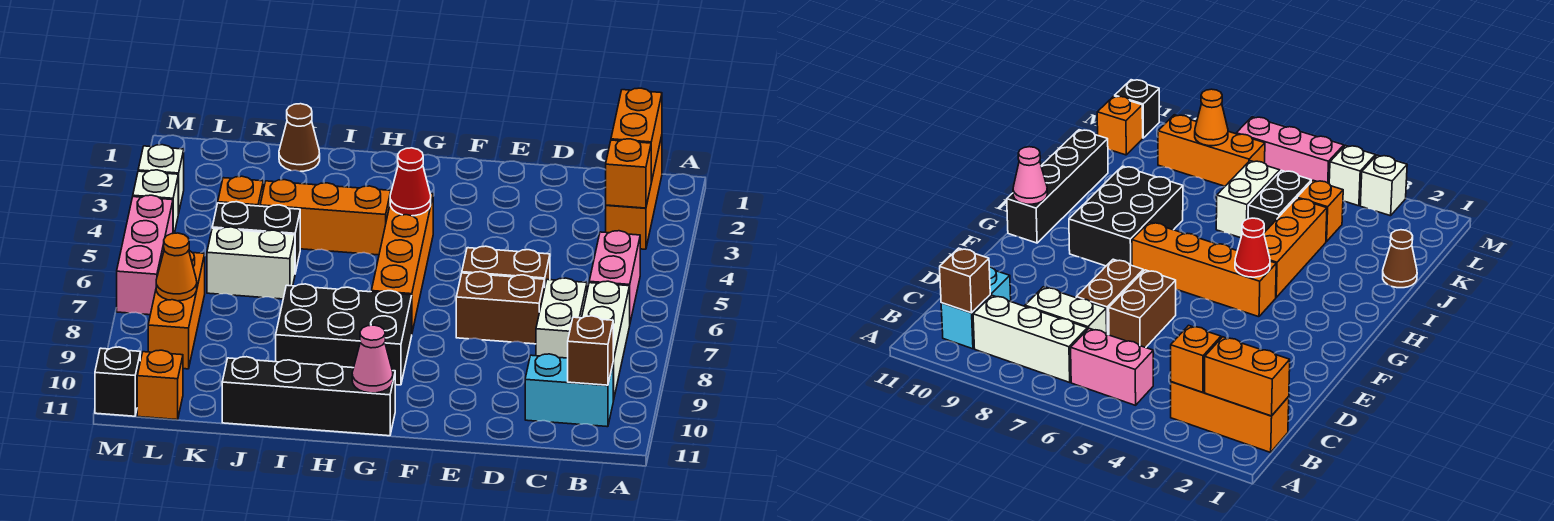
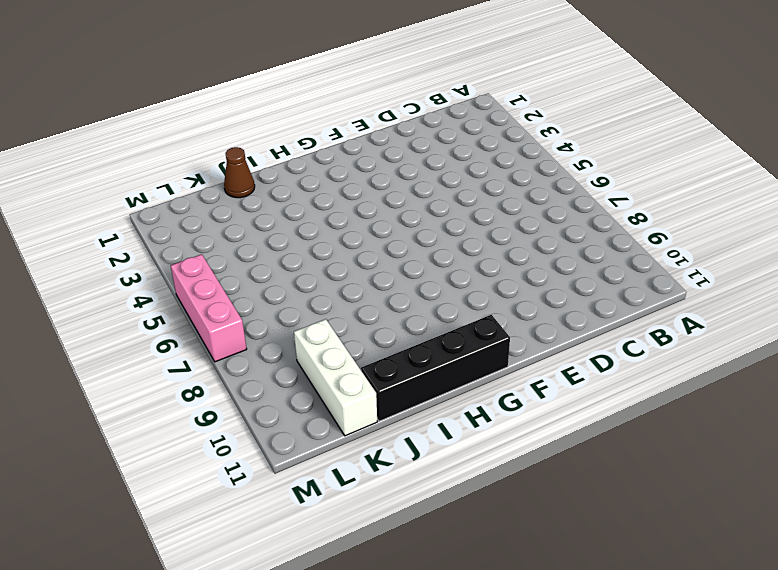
white 1x3 brick [294,319,377,436] -> white 1x3 brick moved to [582,281,630,401]
none -> orange 1x3 brick [606,136,662,249]
none -> pink 1x2 brick [589,231,640,322]
none -> cyan 1x2 brick [525,354,613,427]

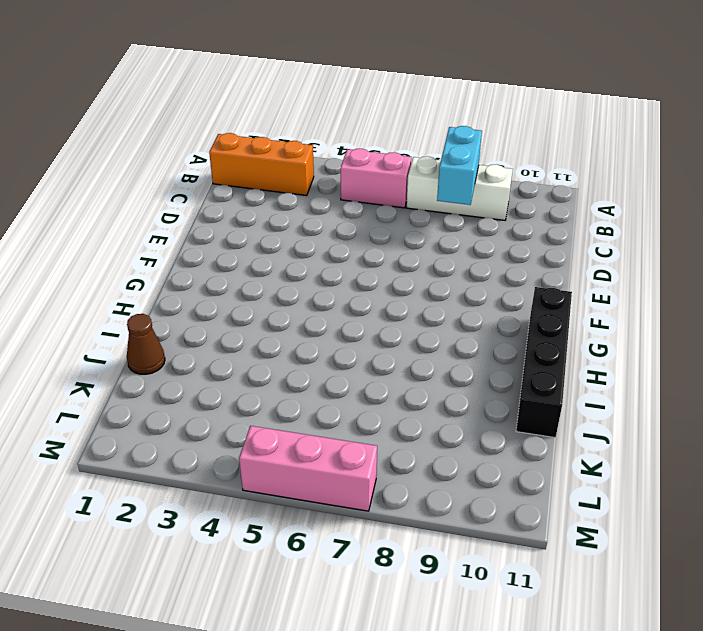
cyan 1x2 brick [437,126,482,205] -> cyan 1x2 brick moved to [525,354,613,427]
none -> white 1x2 brick [536,278,587,358]
none -> brown 1x2 brick [462,246,550,284]
none -> brown 1x2 brick [456,272,545,344]

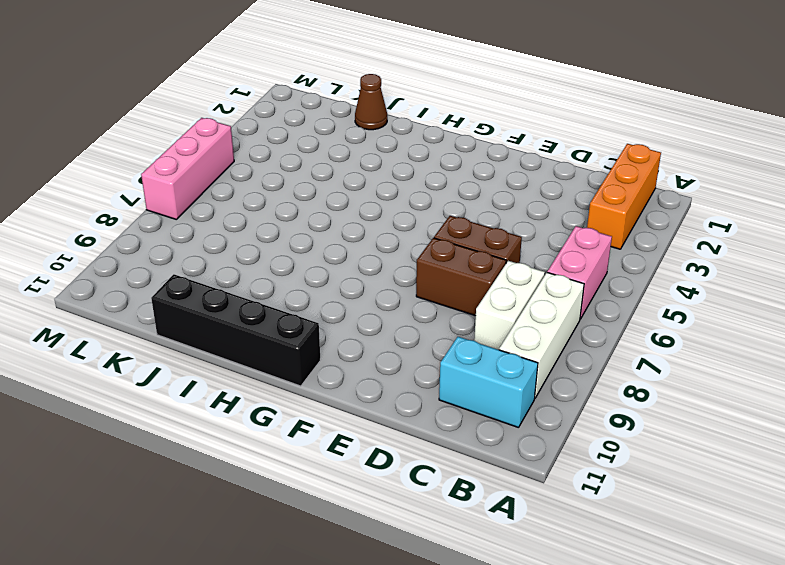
none -> orange 1x4 brick [371,193,433,332]
none -> black 2x3 brick [276,284,412,385]
none -> orange 1x3 brick [260,180,391,255]

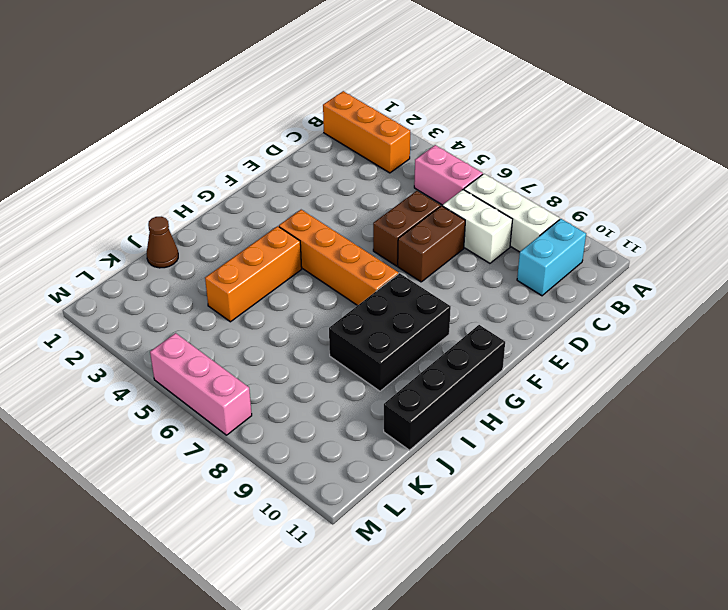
none -> black 1x2 brick [212,202,300,273]
none -> white 1x2 brick [207,227,295,299]
none -> orange 1x1 brick [218,176,263,206]

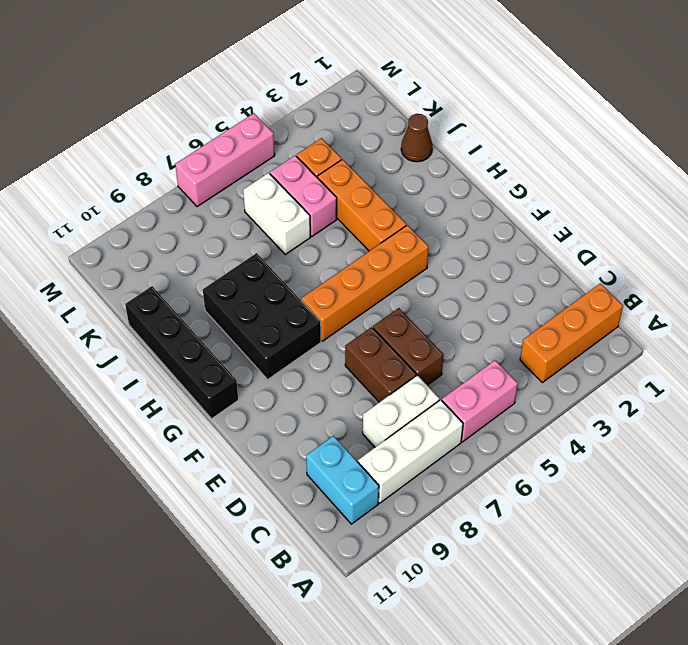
pink 1x2 brick [270,156,337,236] -> black 1x2 brick [212,202,300,273]
none -> orange 1x3 brick [148,251,205,369]
none -> orange 1x1 brick [137,350,183,420]
none -> white 1x1 brick [138,145,184,214]

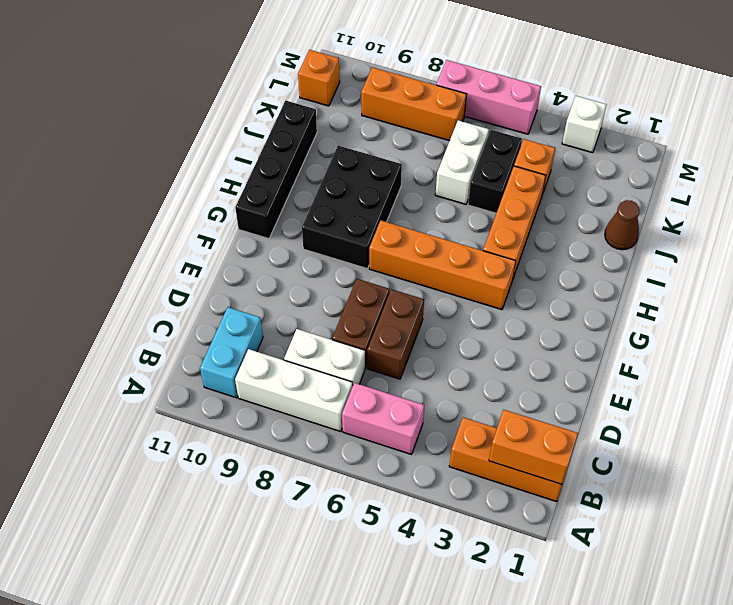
none -> white 1x1 brick [133,170,178,233]
none -> black 1x1 brick [95,347,140,416]
none -> orange 1x1 brick [606,139,651,208]

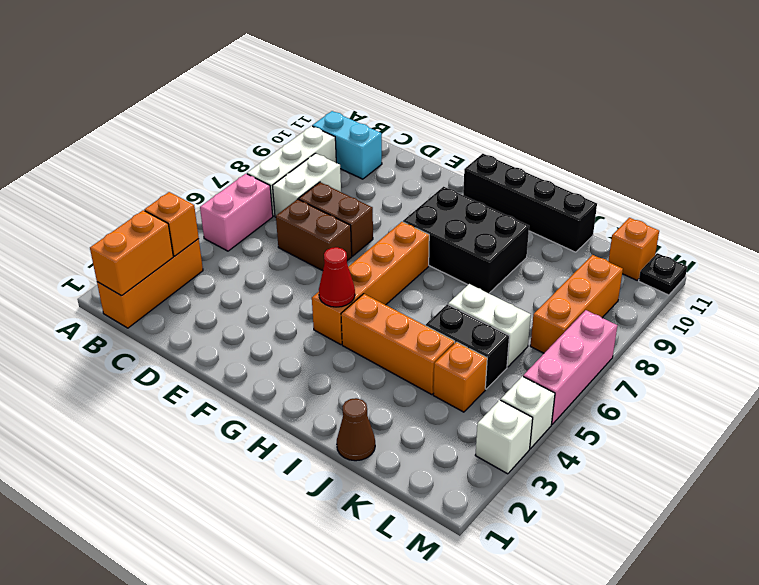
black 1x1 plate [639,253,687,295] -> black 1x1 brick [95,347,140,416]
none -> brown 1x1 brick [568,316,613,385]
none -> pink 1x1 cone [352,325,393,393]
none -> orange 1x1 cone [156,233,197,301]

